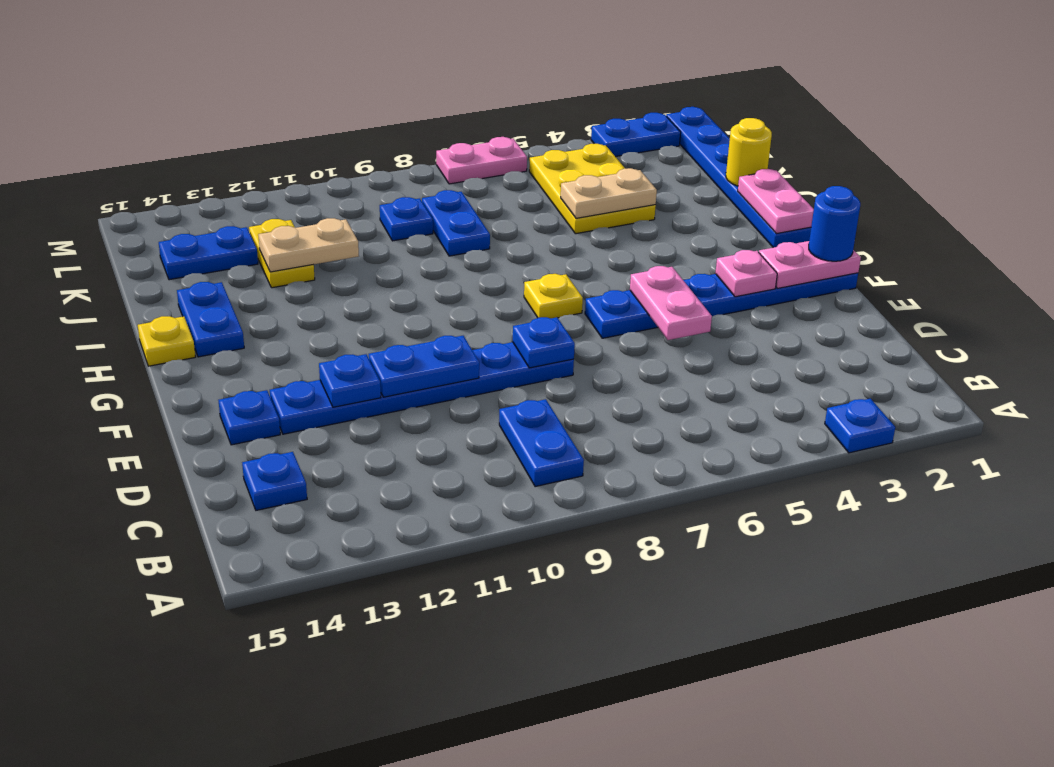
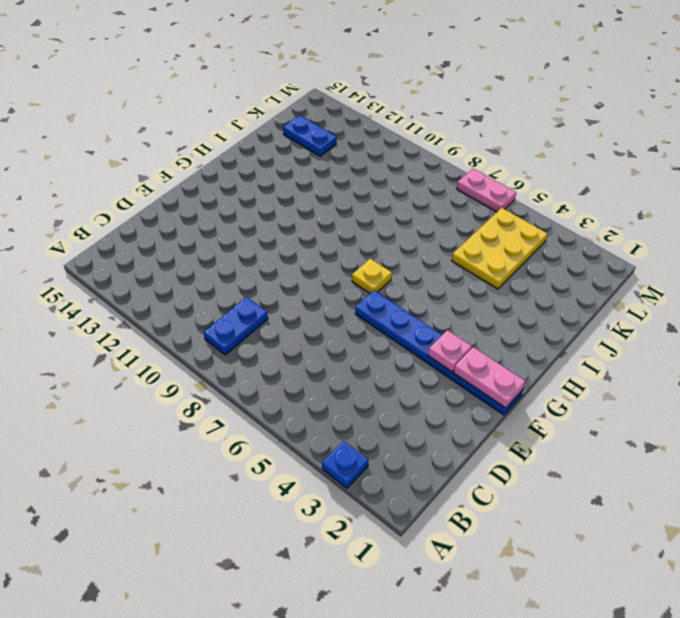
none -> blue 1x1 plate [242,452,307,510]
none -> blue 1x6 plate [270,342,574,434]
none -> blue 1x1 plate [219,390,280,445]

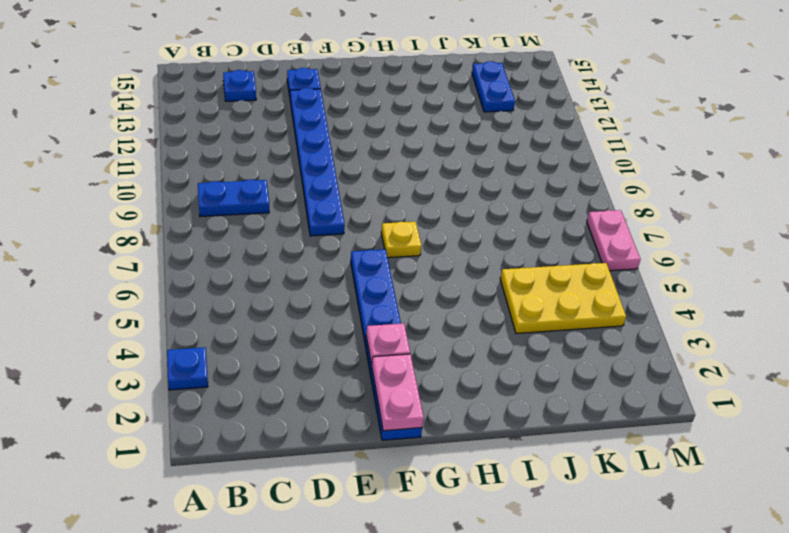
none -> blue 1x6 plate [666,107,811,248]
none -> blue 1x2 plate [177,282,244,357]
none -> yellow 1x1 plate [138,316,195,366]

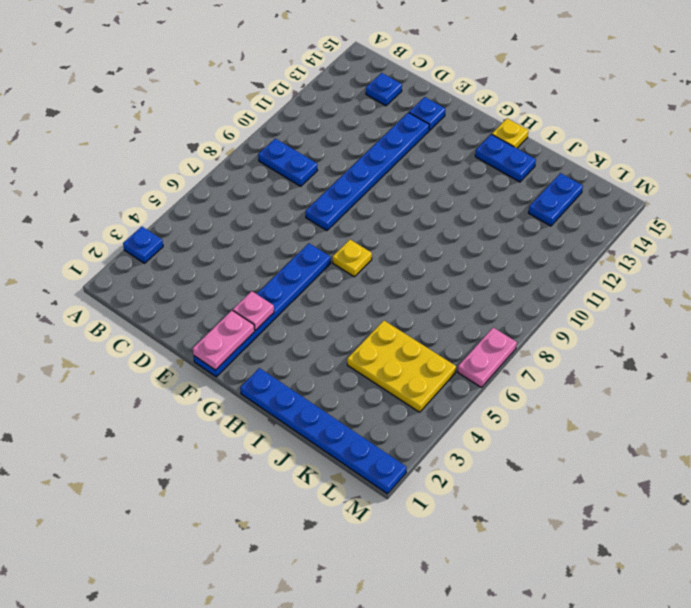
none -> blue 1x2 plate [422,190,490,256]
none -> yellow 1x2 plate [249,219,315,288]
none -> blue 1x1 plate [380,197,433,241]

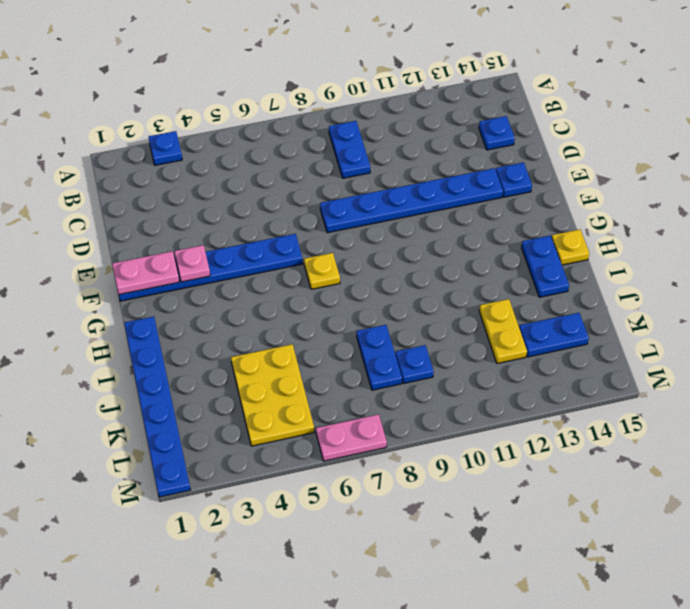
none -> blue 1x2 plate [591,113,681,157]
none -> pink 1x2 plate [630,266,712,340]
none -> blue 1x1 plate [513,317,575,368]

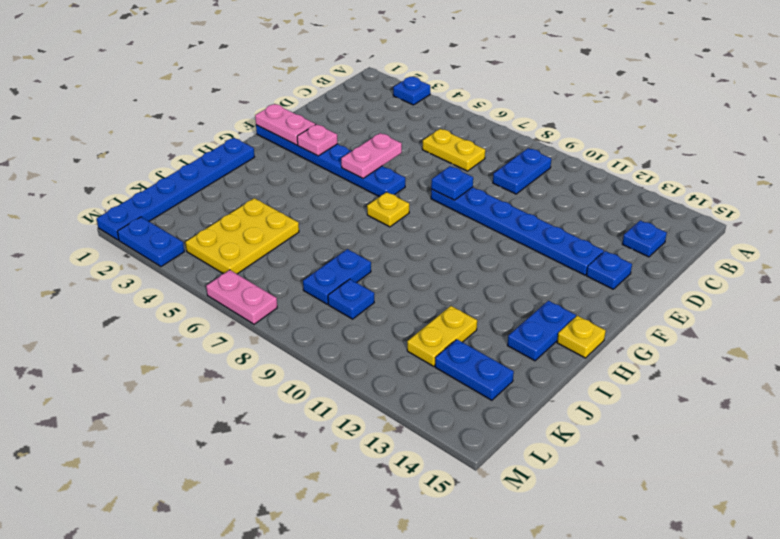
yellow 1x2 plate [422,129,485,171] -> none
none -> blue 1x2 plate [369,336,479,397]
none -> blue 1x1 plate [319,354,381,407]
none -> pink 1x2 plate [738,169,814,234]

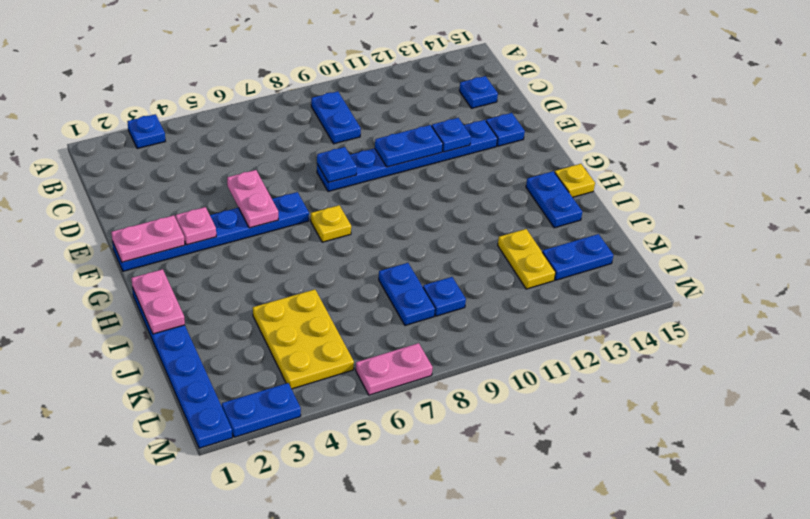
none -> yellow 1x1 round brick [726,118,772,186]
none -> tan 1x2 plate [561,168,657,218]
none -> tan 1x2 plate [258,218,359,272]

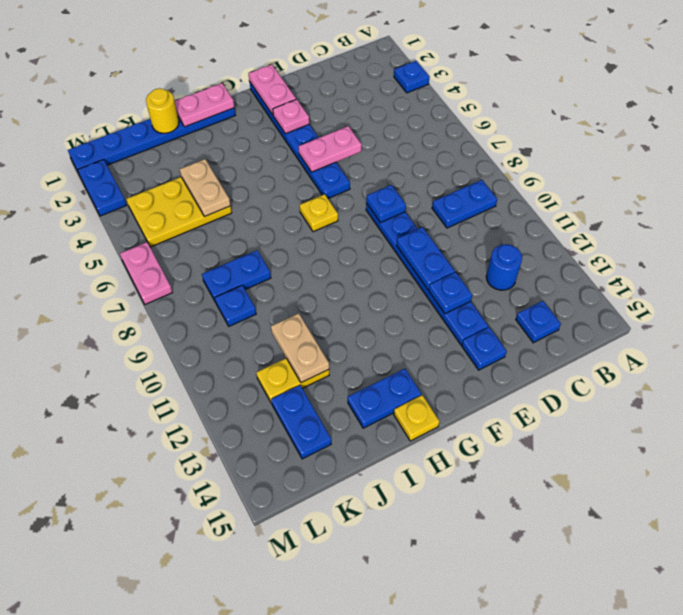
blue 1x1 round brick [486,244,522,290] -> blue 1x1 round brick moved to [809,186,860,261]

